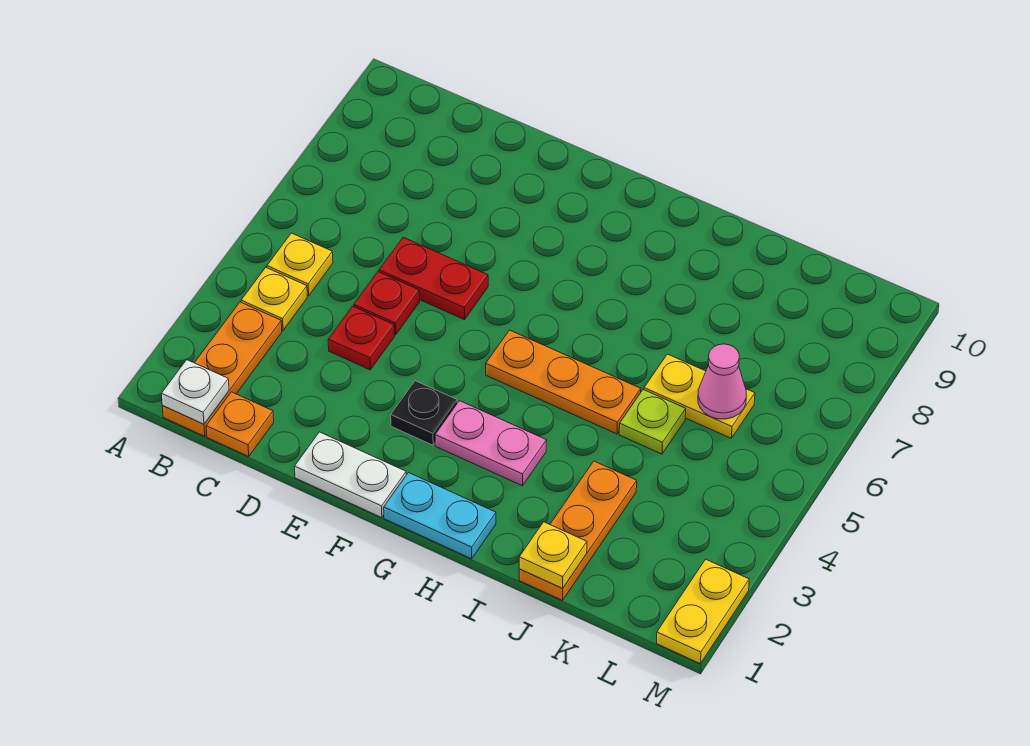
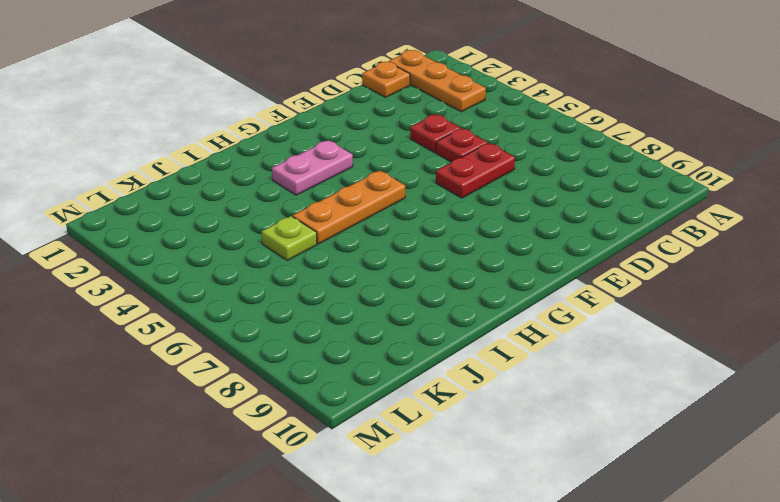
none -> yellow 1x1 plate [241,268,307,330]
none -> yellow 1x1 plate [267,233,333,296]
none -> white 1x2 plate [295,432,406,518]

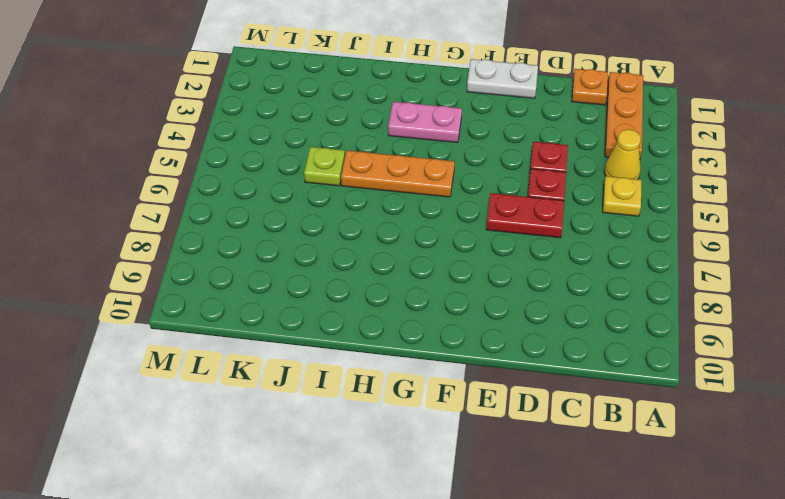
yellow 1x1 cone [604,129,641,179] -> yellow 1x1 plate [241,268,307,330]
none -> black 1x1 plate [391,381,457,445]
none -> cyan 1x2 plate [384,473,496,559]
none -> orange 1x3 plate [519,461,637,600]

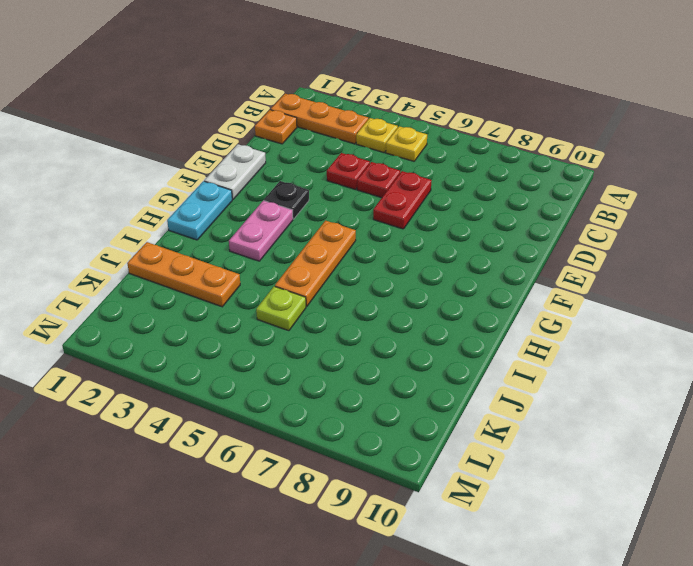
none -> yellow 1x2 plate [644,354,755,438]
none -> yellow 1x2 plate [657,559,749,664]
none -> white 1x1 plate [161,360,229,424]

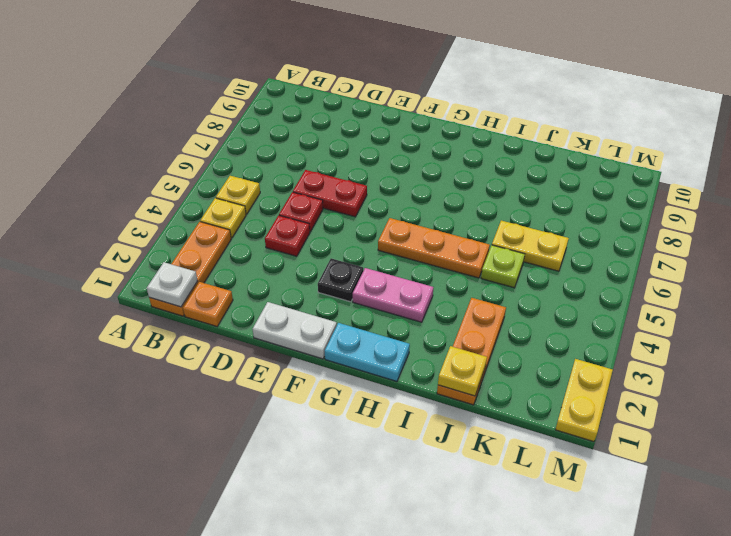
none -> pink 1x1 cone [698,344,746,419]

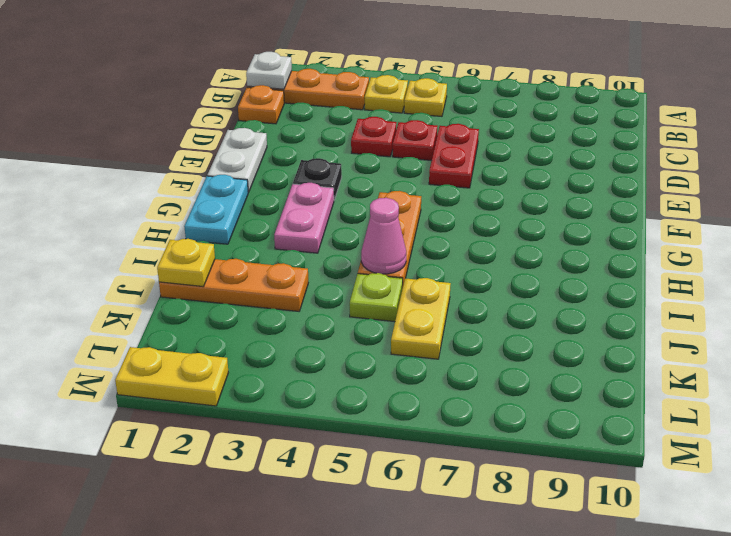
pink 1x1 cone [361,198,406,274] -> pink 1x1 cone moved to [698,344,746,419]

